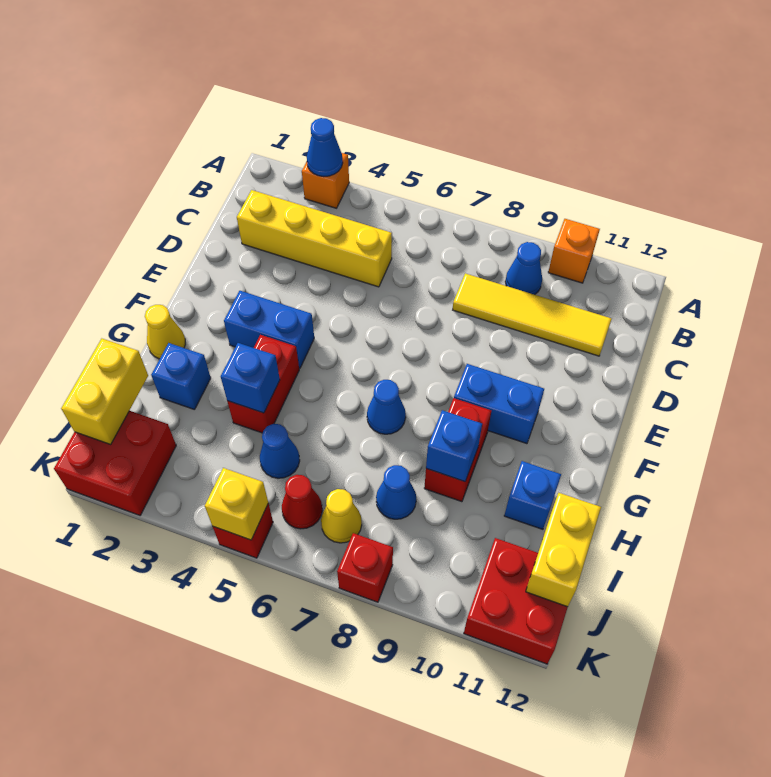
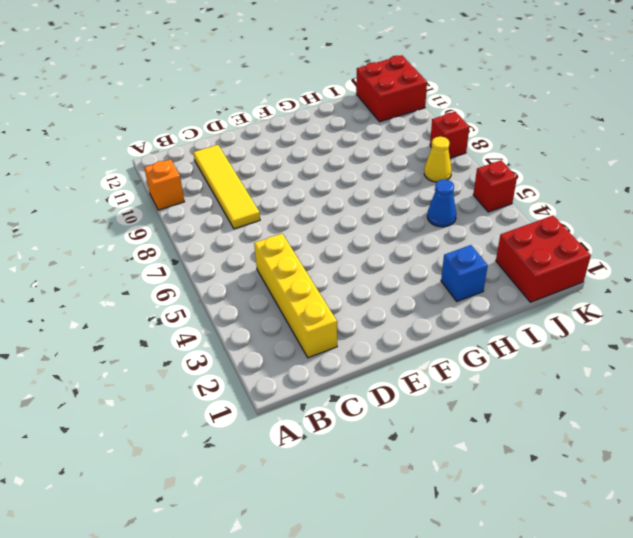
none -> orange 1x1 brick [302,153,349,208]
none -> blue 1x1 cone [505,242,542,295]
none -> blue 1x2 brick [224,291,314,368]

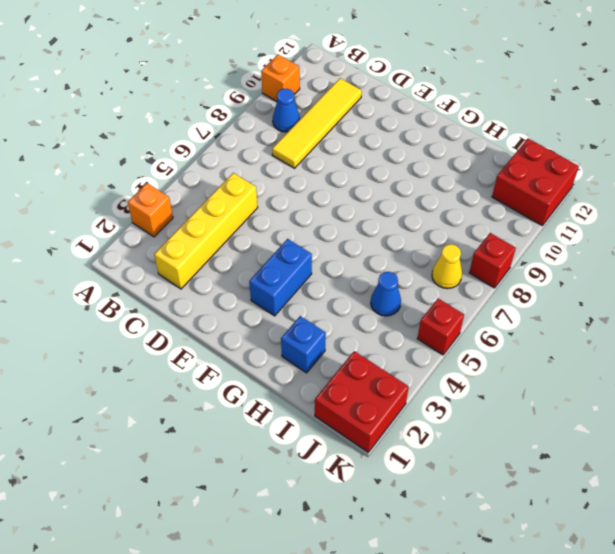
none -> blue 1x2 brick [454,364,544,444]
none -> yellow 1x1 cone [145,305,185,359]
none -> red 1x2 brick [227,335,299,433]

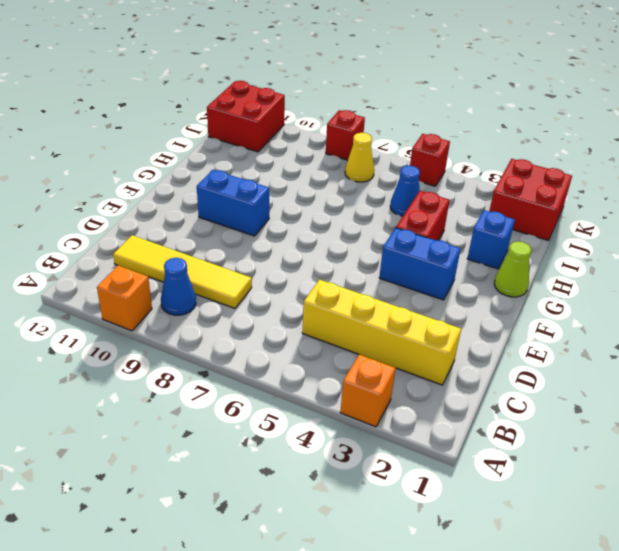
lime 1x1 cone [494,241,531,297] -> yellow 1x1 cone [145,305,185,359]
none -> blue 1x1 cone [367,380,406,434]
none -> red 1x2 brick [424,398,491,502]
none -> blue 1x1 brick [504,461,561,529]

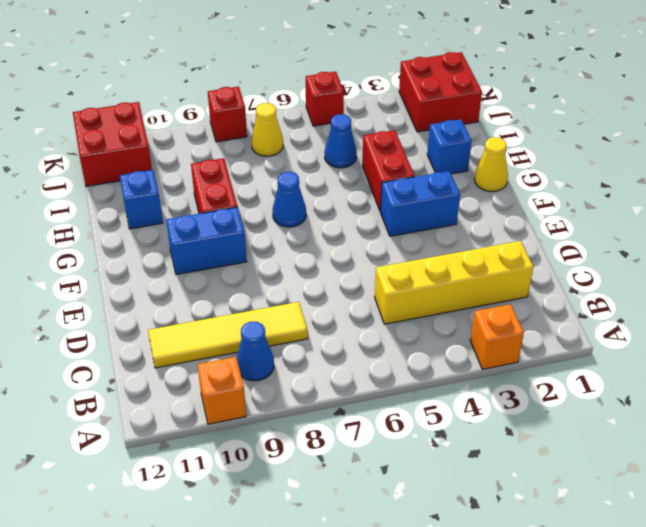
none -> blue 1x1 cone [376,465,416,519]
none -> red 1x1 cone [282,475,322,529]
none -> blue 1x1 cone [307,118,343,177]

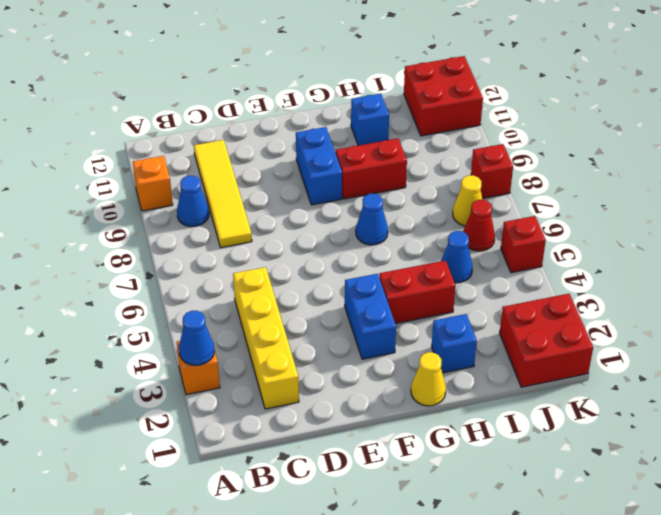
none -> blue 1x1 cone [376,465,416,519]
none -> blue 1x1 brick [221,343,280,413]
none -> blue 1x1 brick [426,410,482,482]

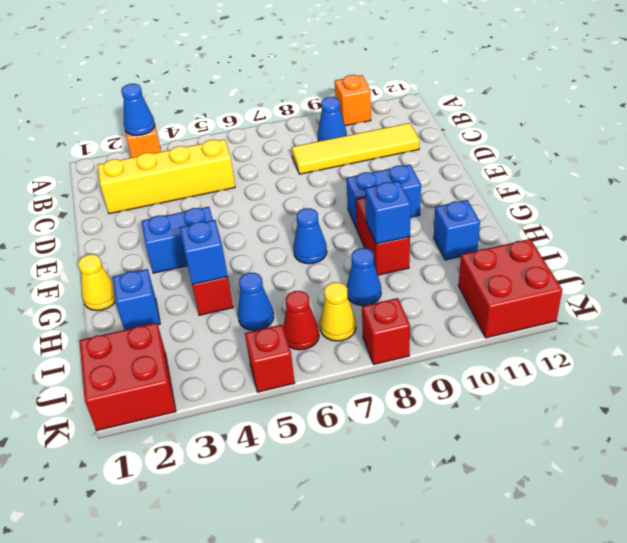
none -> yellow 1x2 brick [61,339,148,444]
none -> yellow 1x2 brick [526,493,601,607]
none -> yellow 1x1 brick [205,468,268,540]

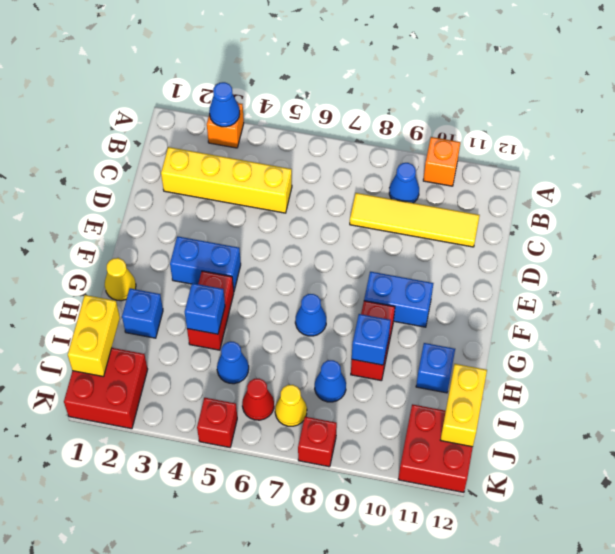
none -> yellow 1x1 brick [205,468,268,540]

